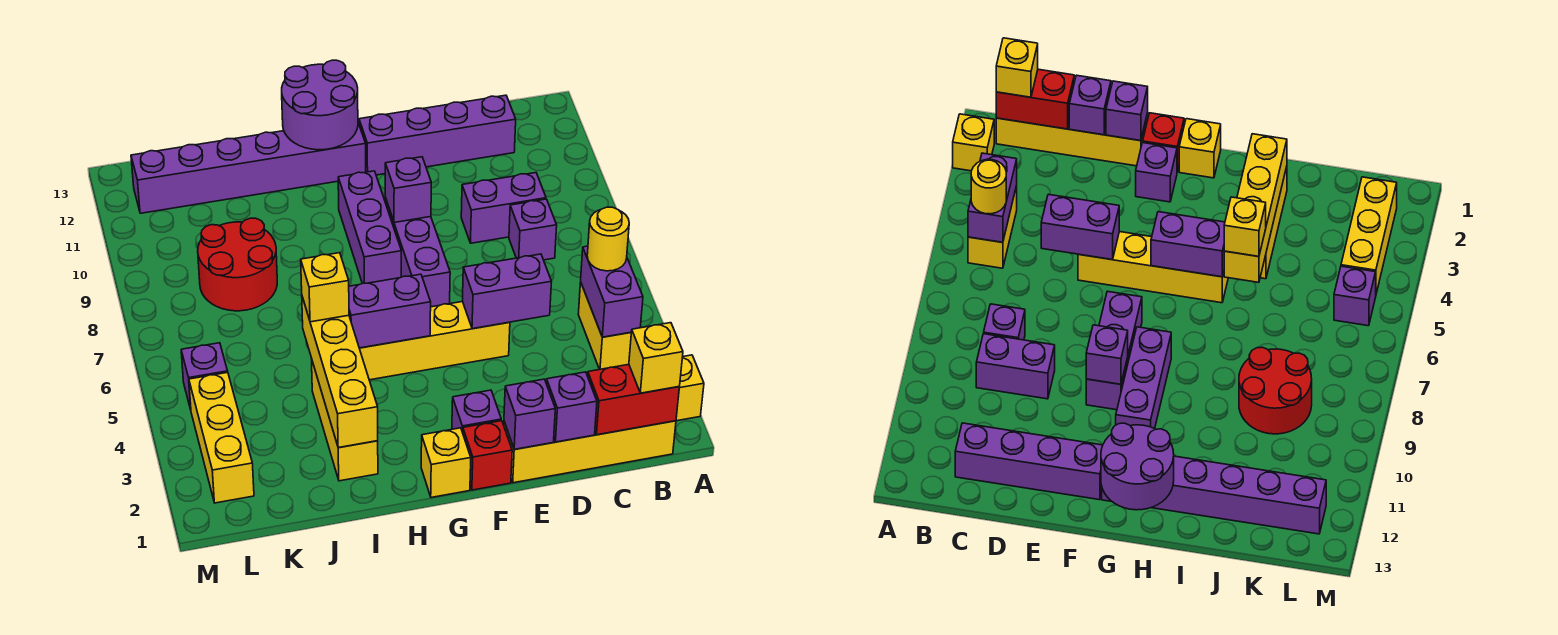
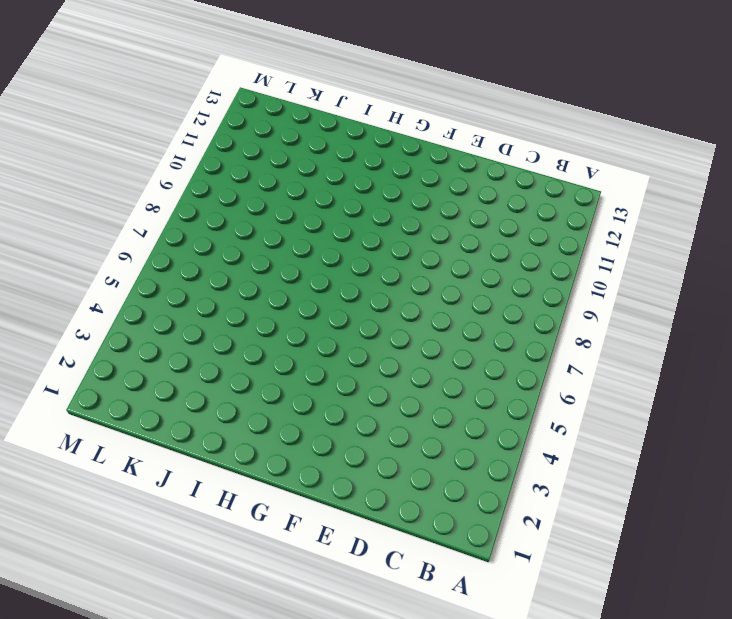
none -> yellow 1x1 brick [676,355,704,421]
none -> yellow 1x4 brick [504,421,676,483]
none -> yellow 1x2 brick [578,282,631,369]

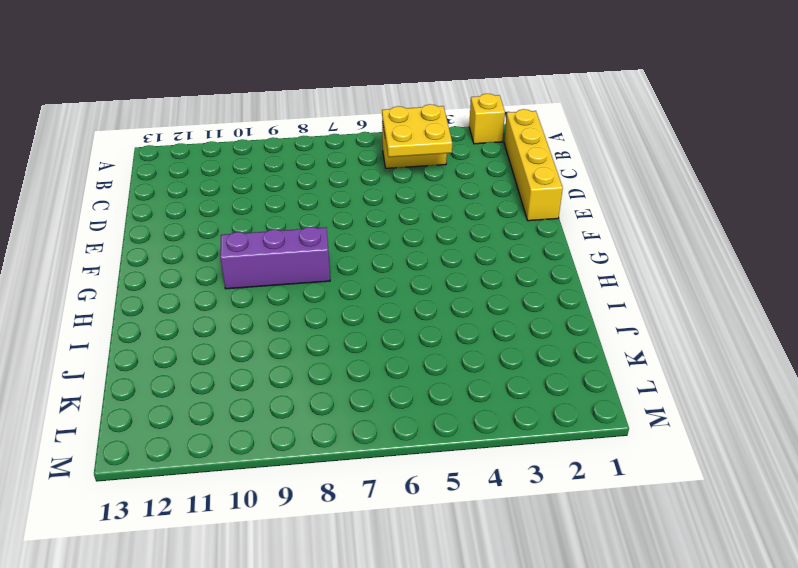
yellow 2x2 plate [382,104,452,157] -> purple 1x2 brick [581,246,643,337]
none -> purple 1x1 brick [509,199,557,260]
none -> purple 1x2 brick [461,173,546,243]
none -> purple 1x4 brick [359,95,516,175]

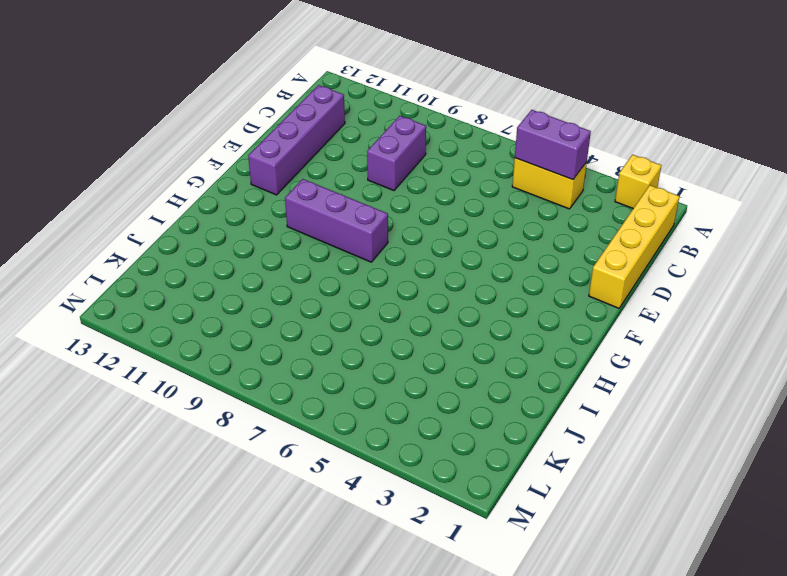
none -> purple 1x1 brick [509,199,557,260]
none -> yellow 1x4 brick [360,302,510,380]
none -> red 1x1 brick [463,421,512,490]

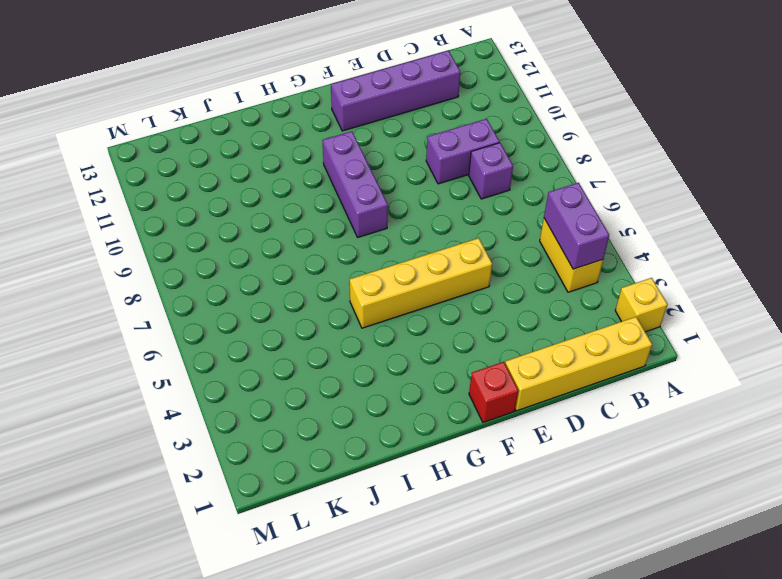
none -> purple 1x1 brick [452,390,501,432]
none -> purple 1x3 brick [385,198,450,307]
none -> yellow 1x1 brick [421,428,471,497]

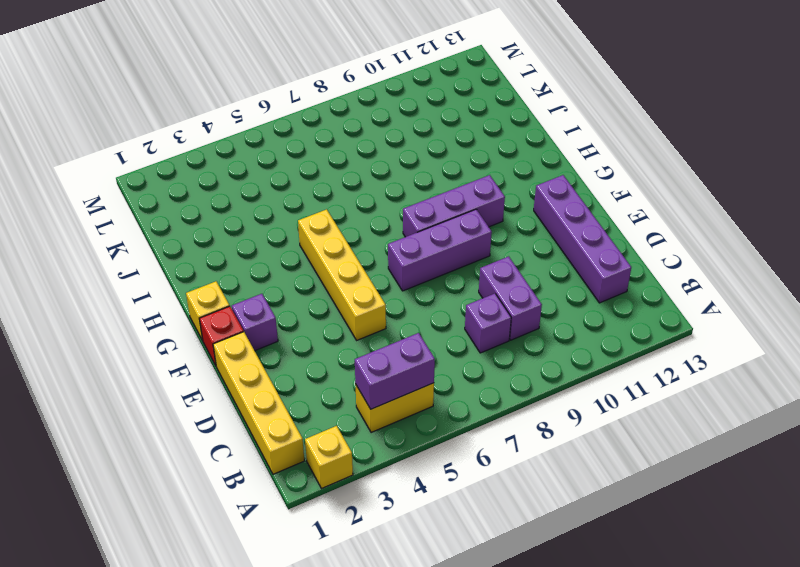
none -> purple 1x6 brick [131,123,366,213]
none -> yellow 1x3 brick [311,358,378,481]
none -> red 2x2 round brick [198,218,277,311]

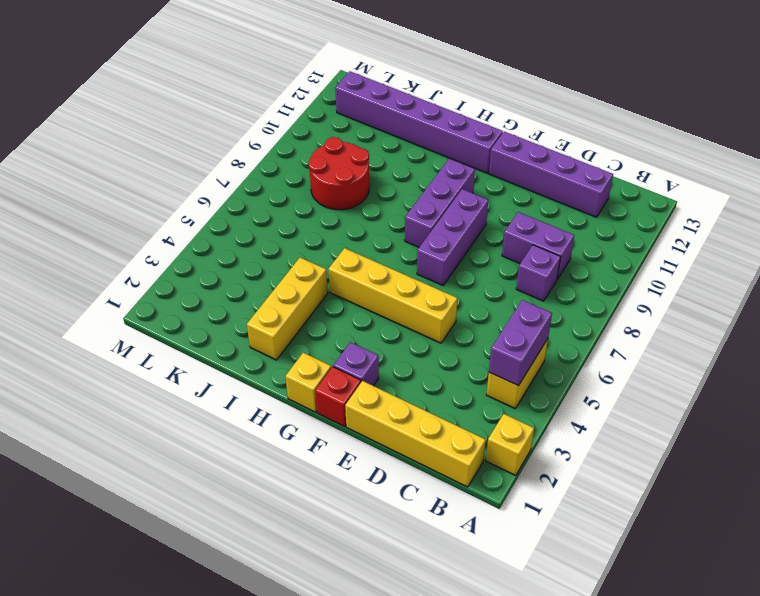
none -> yellow 1x3 brick [189,372,254,503]
none -> purple 1x1 brick [181,343,228,409]
none -> red 1x2 brick [588,364,679,435]

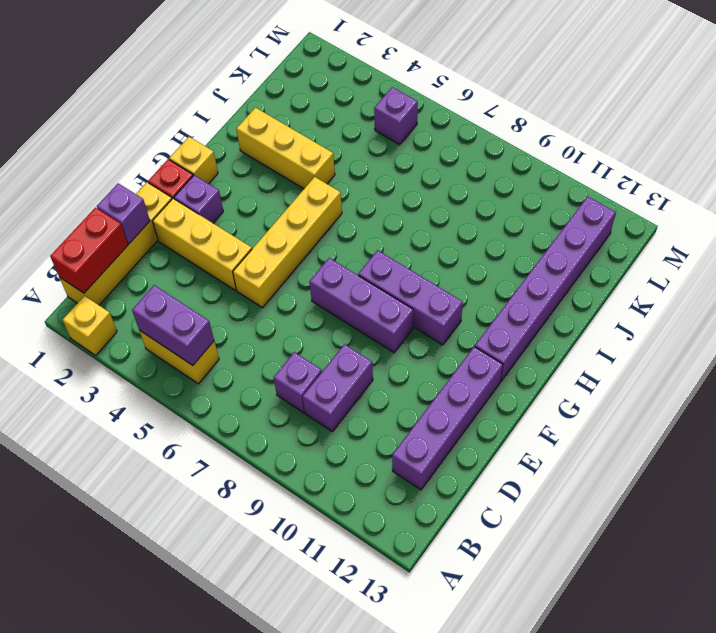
yellow 1x3 brick [153,199,252,290] -> yellow 1x3 brick moved to [189,372,254,503]
none -> red 2x2 round brick [198,218,277,311]
none -> purple 1x2 brick [462,254,552,329]
none -> purple 1x1 brick [504,379,555,449]

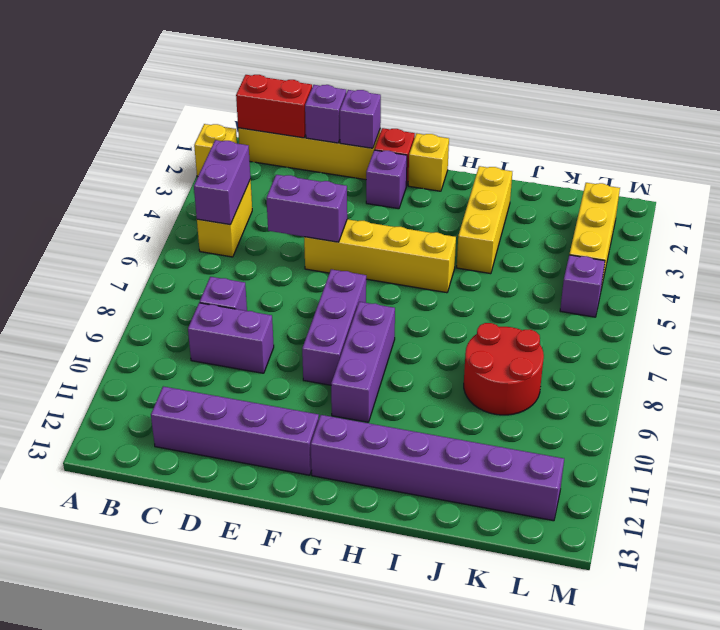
none -> purple 1x1 brick [385,157,431,223]
none -> purple 1x2 brick [349,274,431,348]
none -> purple 2x2 round brick [282,60,358,150]

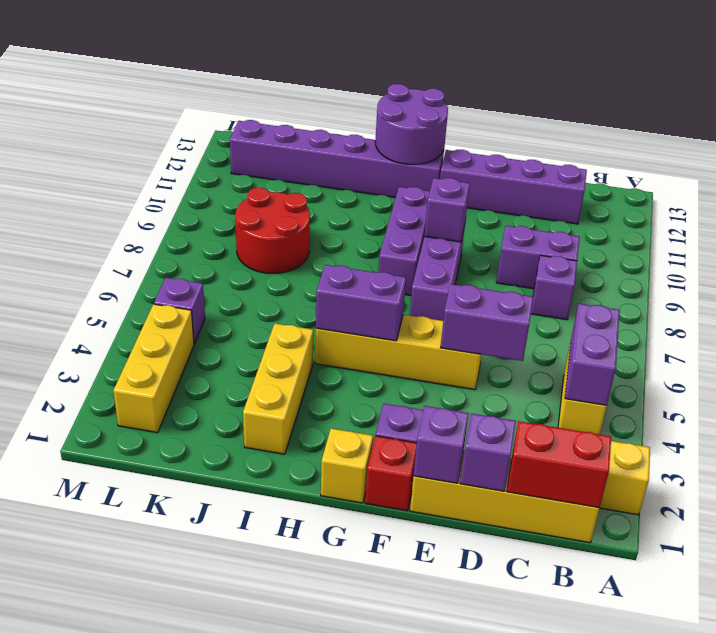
none -> yellow 1x4 brick [302,297,378,448]
none -> yellow 1x1 brick [629,323,683,393]
none -> yellow 1x1 round brick [587,207,629,271]

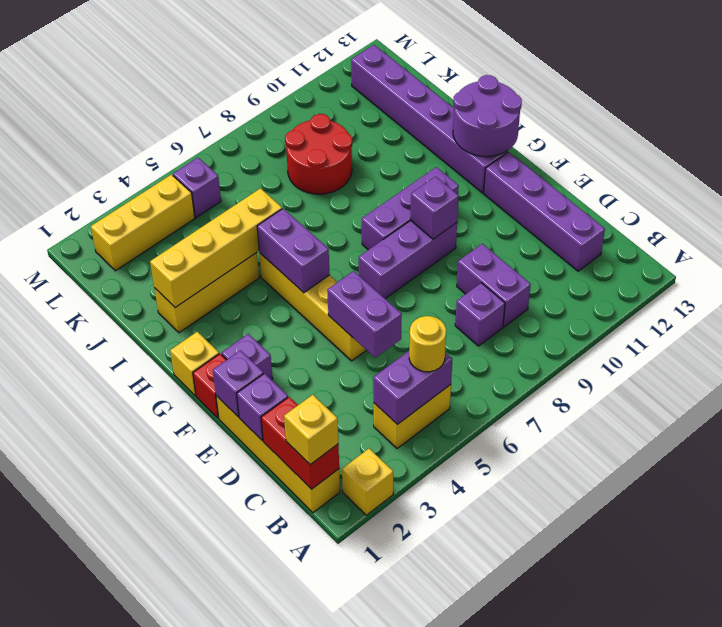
none -> yellow 1x1 brick [301,253,349,322]

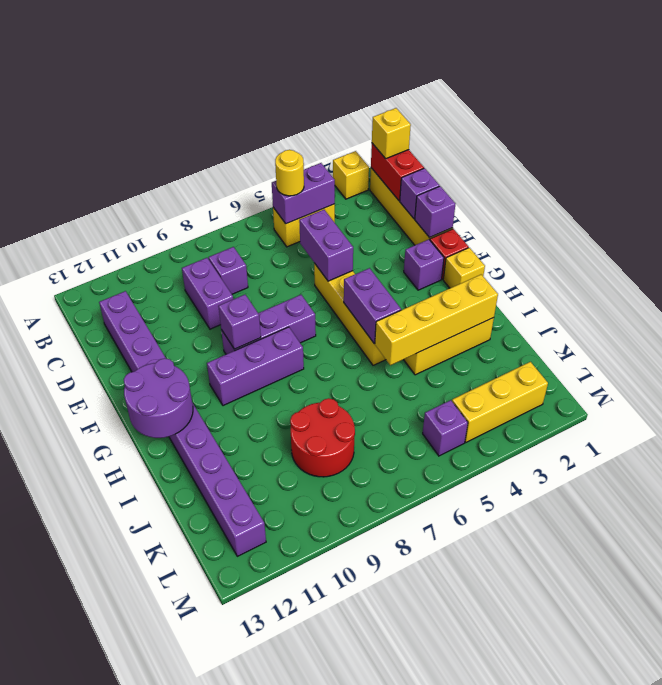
none -> yellow 1x1 brick [301,253,349,322]

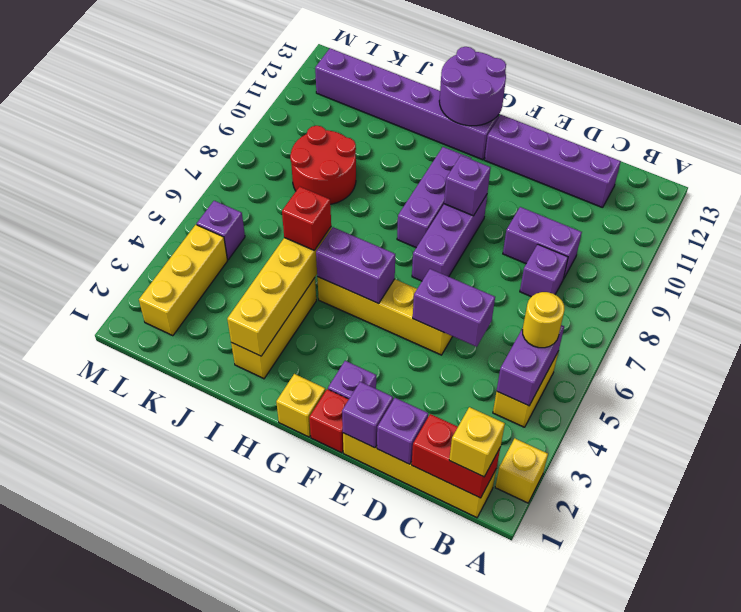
red 1x1 brick [282,186,331,250] -> yellow 1x1 brick [301,253,349,322]

